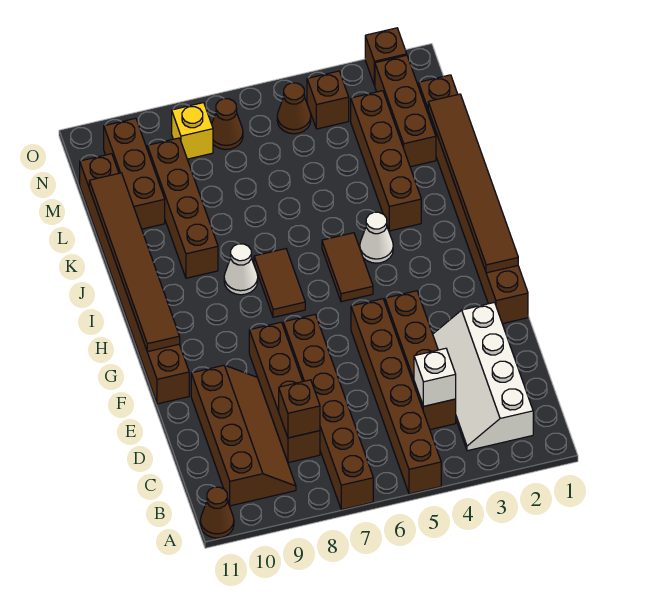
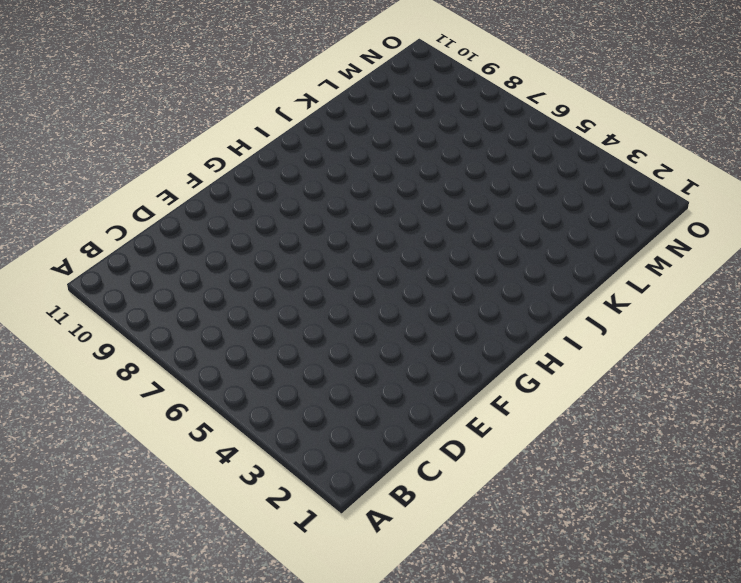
none -> brown 1x6 brick [351,299,441,494]
none -> brown 1x6 brick [283,315,373,510]
none -> brown 1x1 cone [200,487,234,538]

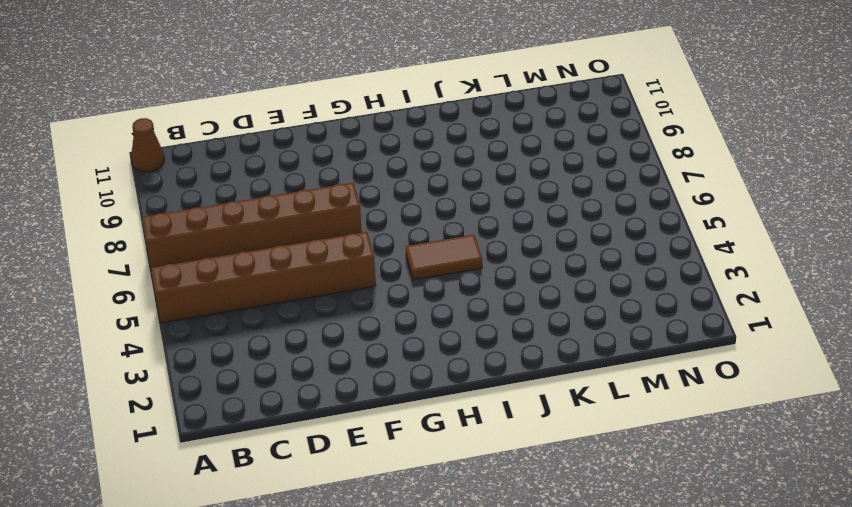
none -> white 2x4 slope [433,302,533,451]
none -> brown 2x4 slope [191,365,296,506]
none -> brown 1x4 brick [385,291,456,430]

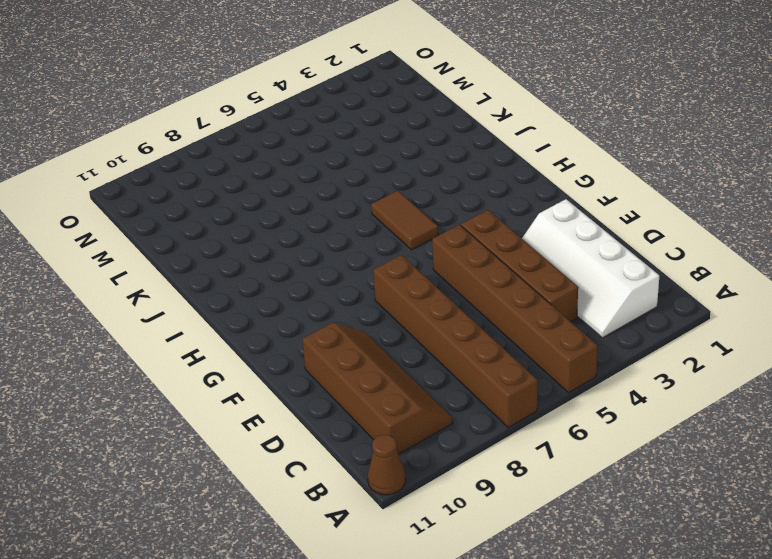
none -> brown 1x4 brick [249,322,320,463]
none -> brown 1x8 brick [419,75,528,324]
none -> brown 1x8 brick [80,154,189,404]

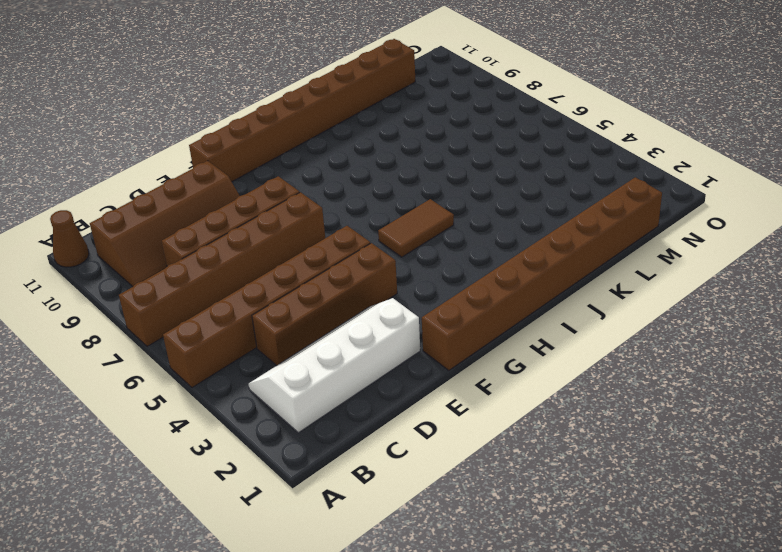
none -> brown 1x2 tile [254,249,305,317]
none -> white 1x1 cone [360,212,393,263]
none -> white 1x1 cone [224,244,258,295]

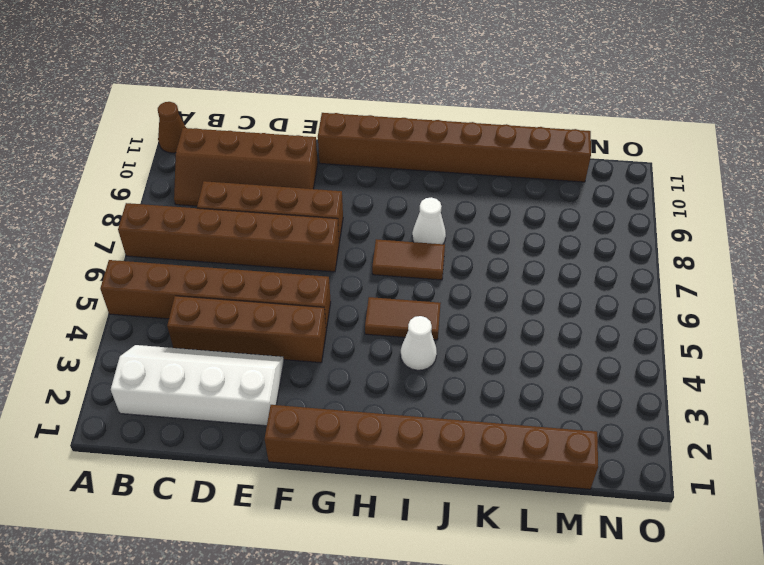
none -> brown 1x4 brick [351,91,421,231]
none -> brown 1x4 brick [147,138,218,278]
none -> brown 1x3 brick [375,55,436,167]

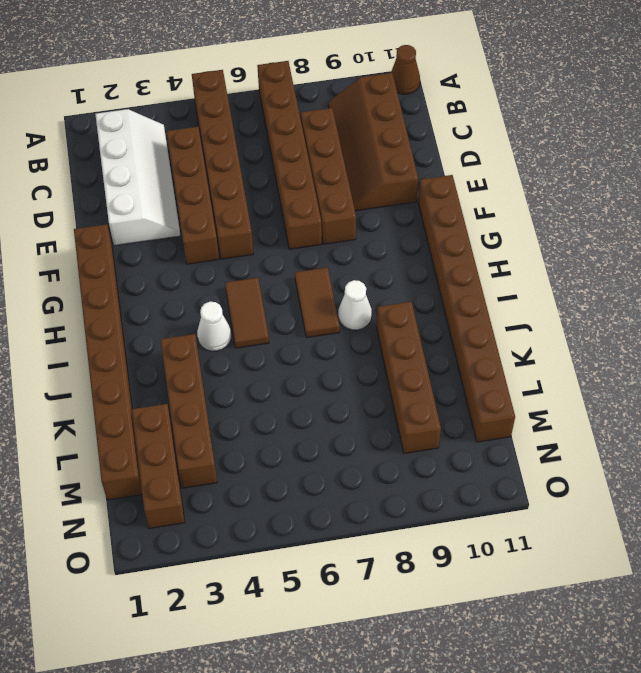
none -> brown 1x3 brick [104,118,165,229]
none -> brown 1x1 brick [307,71,349,129]
none -> brown 1x1 cone [277,83,311,134]

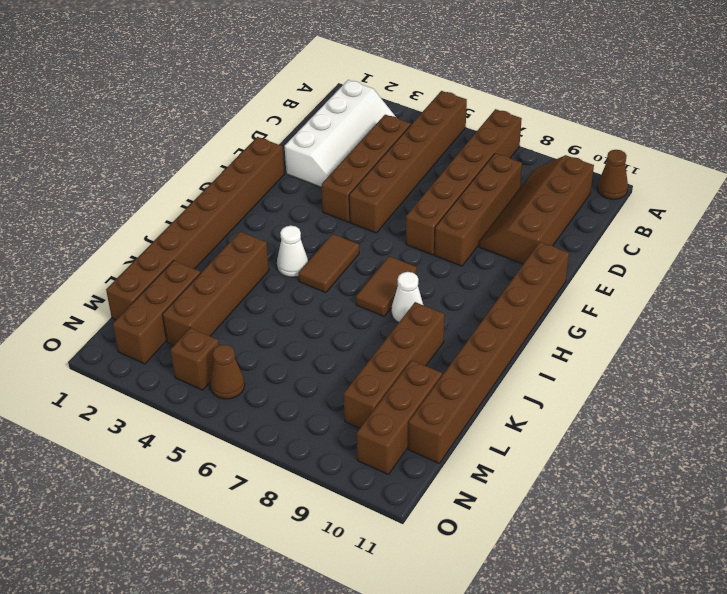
none -> brown 1x1 cone [212,99,243,150]
none -> yellow 1x1 brick [172,103,213,159]
none -> brown 1x1 brick [365,28,407,86]

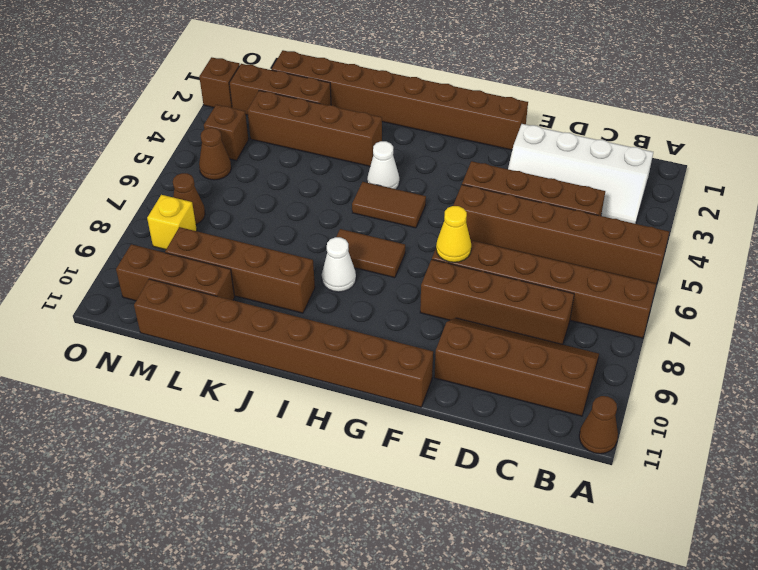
yellow 1x1 cone [436,206,471,262] -> none
none -> white 1x1 brick [414,348,456,406]
none -> brown 1x1 brick [279,380,320,438]
none -> brown 1x6 tile [428,94,518,273]

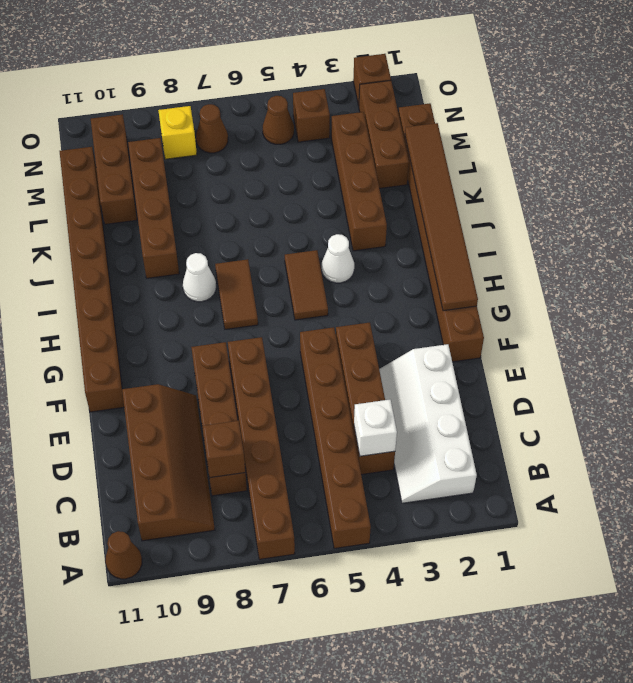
none -> brown 1x6 tile [89,173,180,352]

